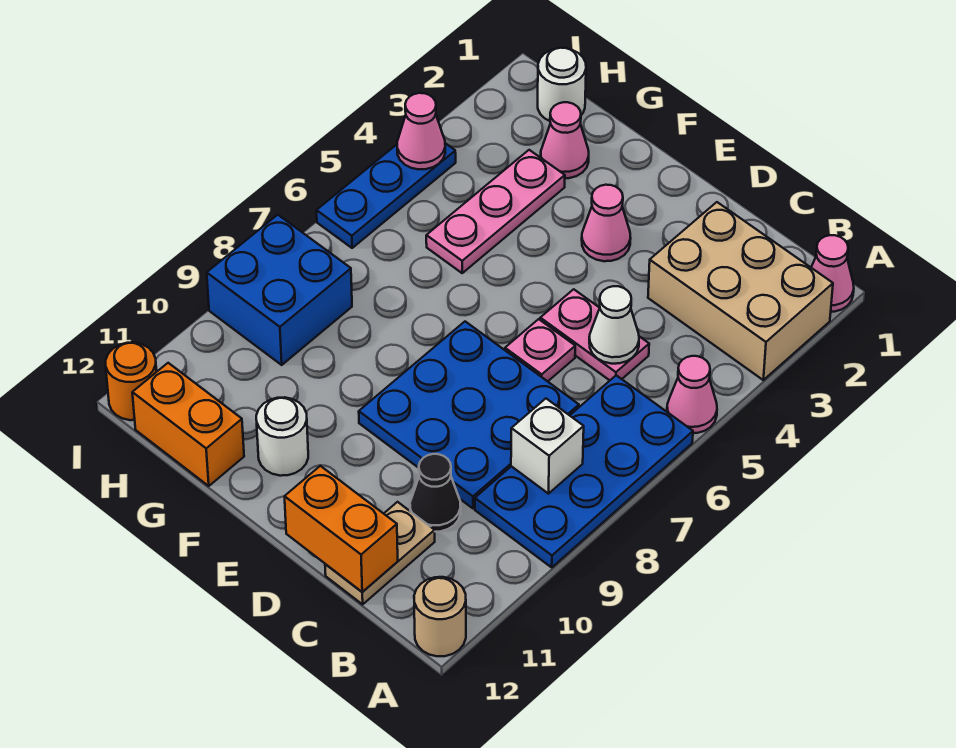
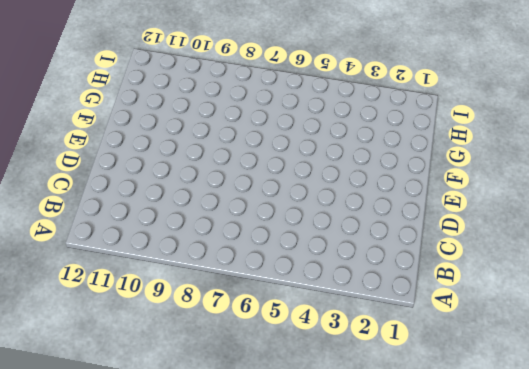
none -> pink 1x1 cone [811,235,854,312]
none -> tan 2x3 brick [648,202,833,380]
none -> pink 1x1 cone [667,356,717,433]

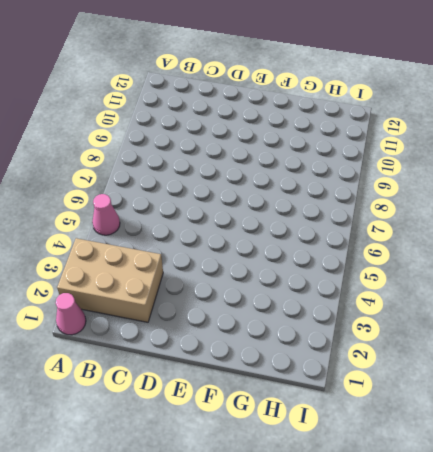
none -> blue 2x4 plate [475,375,693,567]
none -> tan 1x1 round brick [414,577,466,656]
none -> pink 1x2 plate [540,289,649,380]

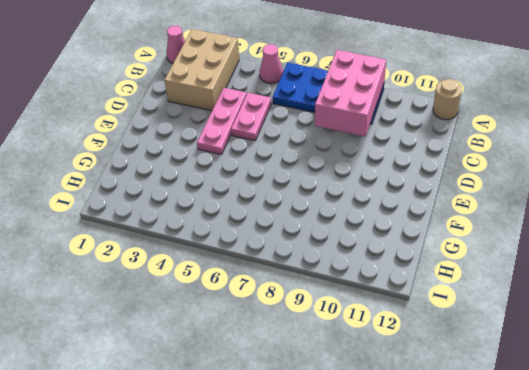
pink 2x3 brick [315,50,386,137] -> white 1x1 brick [511,399,584,494]
pink 1x3 plate [197,88,247,155] -> pink 1x3 plate turned to [426,150,565,273]
none -> blue 3x3 plate [359,322,579,508]
none -> black 1x1 cone [410,454,461,532]
none -> tan 1x2 plate [325,502,435,604]

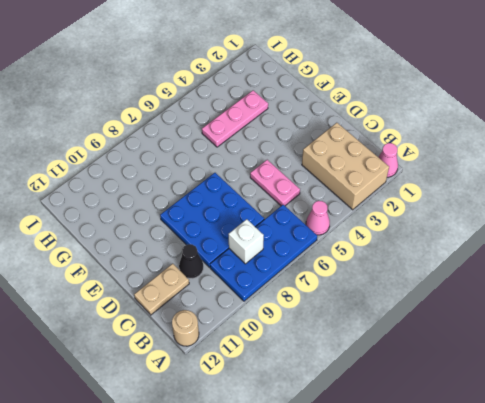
none -> pink 1x1 plate [505,319,575,381]
none -> pink 1x1 cone [582,185,631,261]
none -> white 1x1 round brick [256,397,308,476]

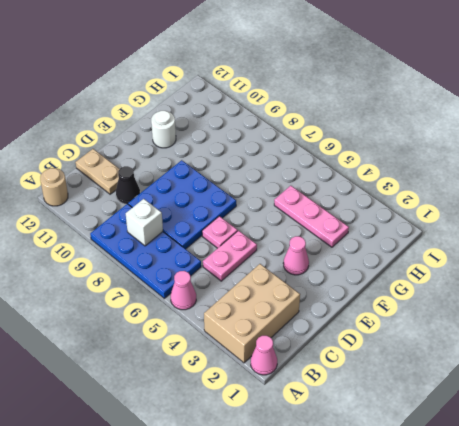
none -> pink 1x1 cone [541,102,589,178]
none -> orange 1x2 brick [132,363,244,486]
none -> white 1x1 round brick [538,48,586,121]

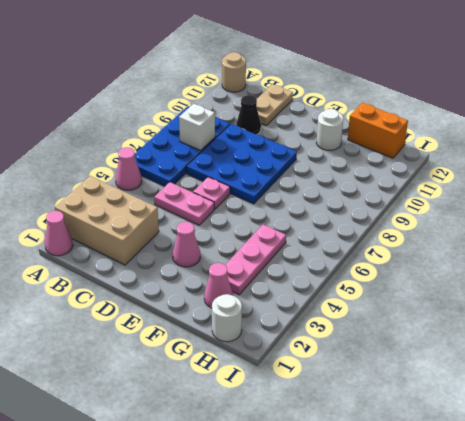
none -> blue 2x2 brick [207,215,352,365]
none -> blue 1x3 plate [317,143,456,248]
none -> orange 1x1 round brick [106,343,157,420]

